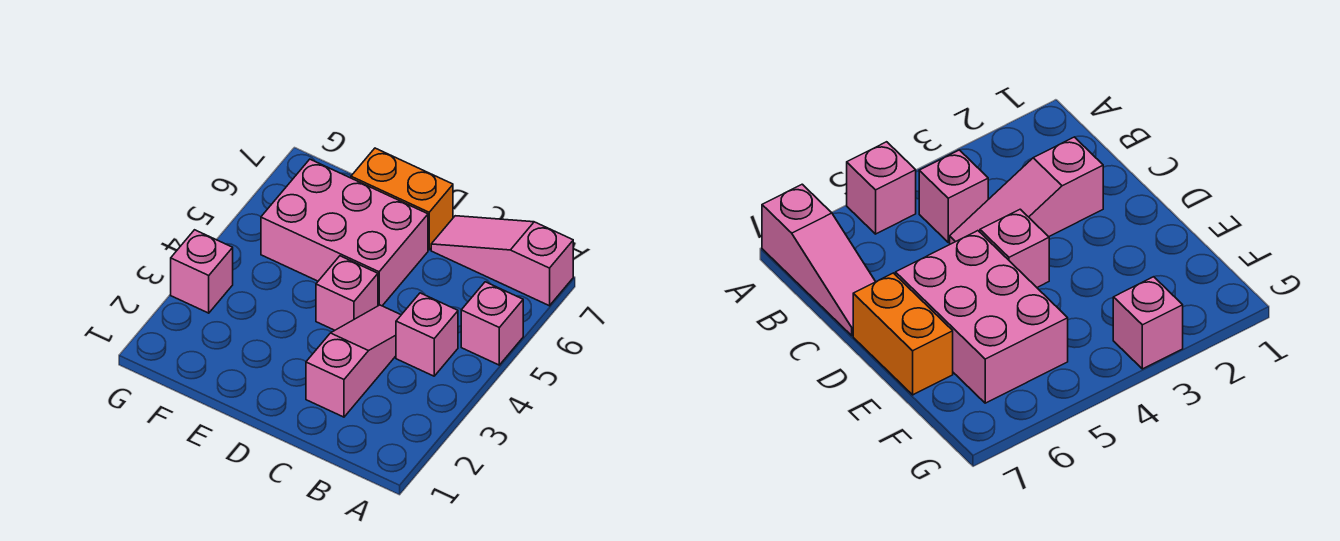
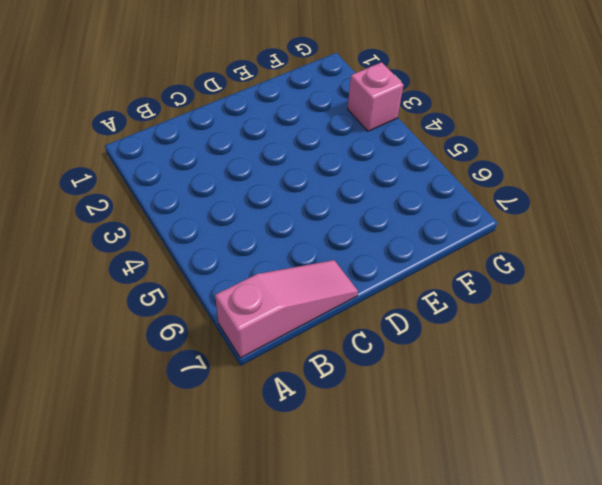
none -> pink 1x1 brick [461,282,523,365]
none -> pink 1x1 brick [396,293,458,376]

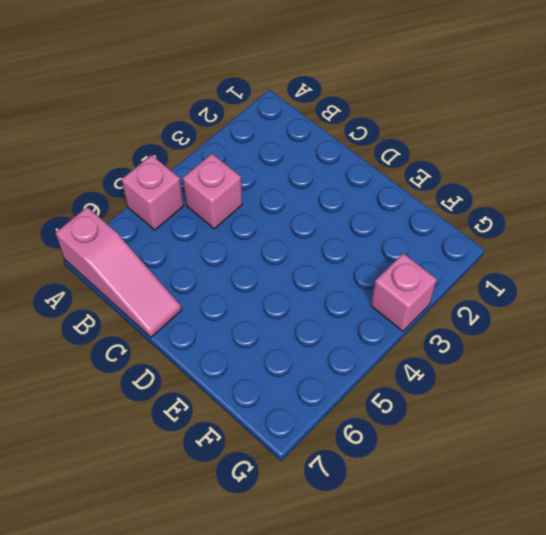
none -> pink 1x3 slope [306,305,401,417]
none -> pink 1x1 brick [316,256,378,330]

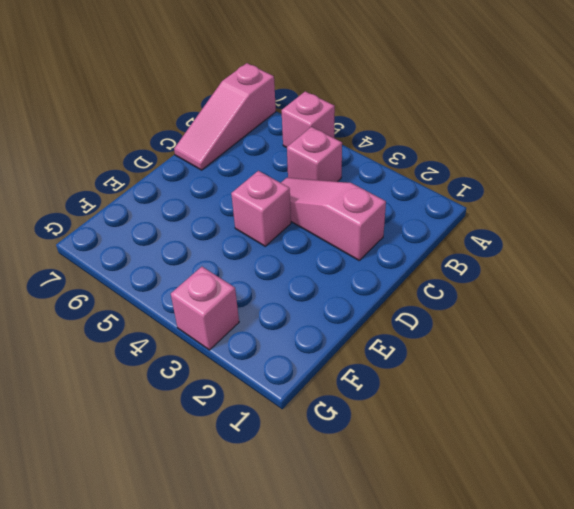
none -> pink 2x3 brick [261,159,428,306]
none -> orange 1x2 brick [351,148,453,250]

